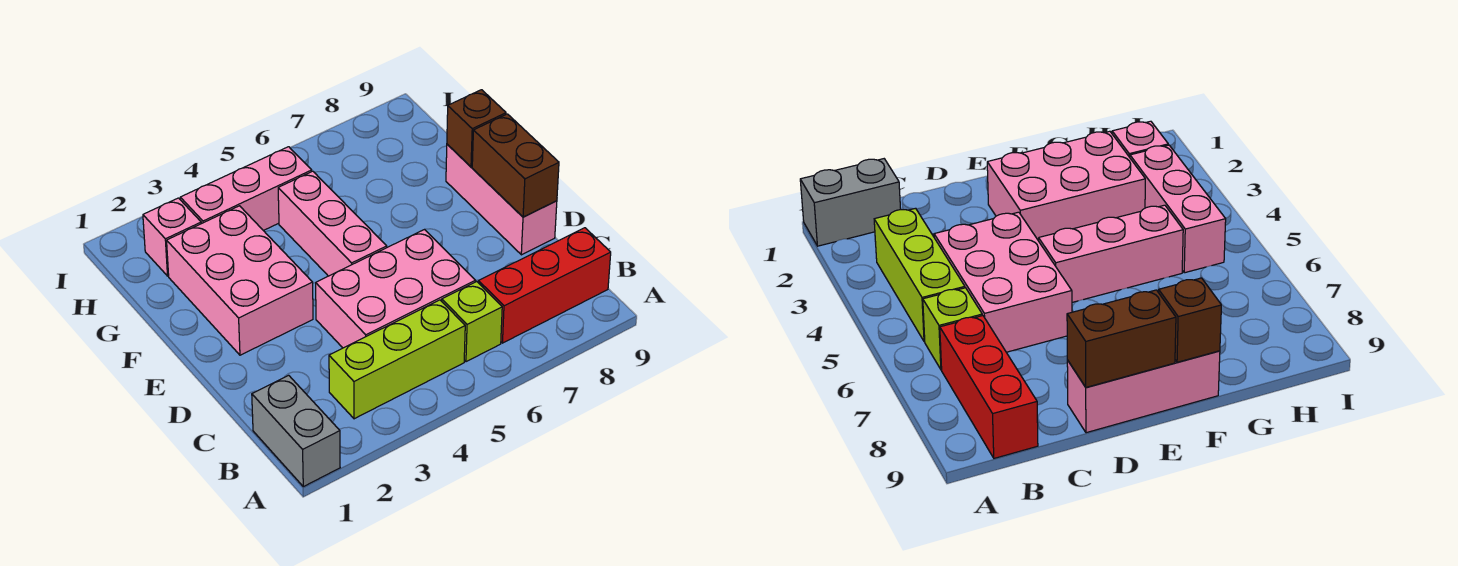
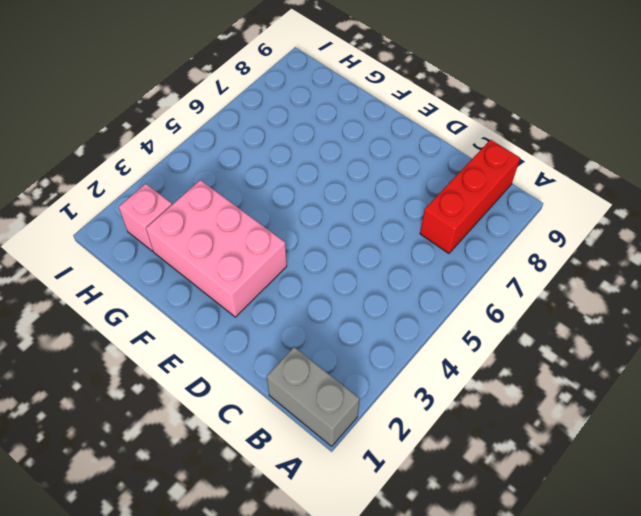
none -> lime 1x3 brick [329,300,465,419]
none -> lime 1x1 brick [442,282,502,362]
none -> pink 2x3 brick [316,229,476,348]

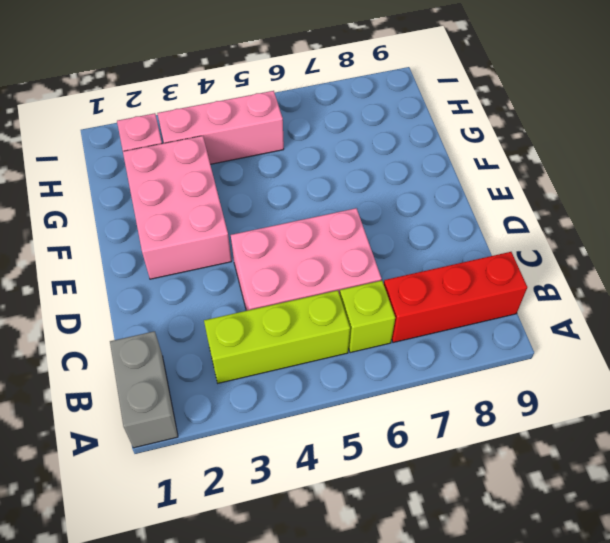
none -> pink 1x3 brick [446,144,557,255]
none -> pink 1x3 brick [278,171,387,276]
none -> brown 1x2 brick [472,114,559,217]

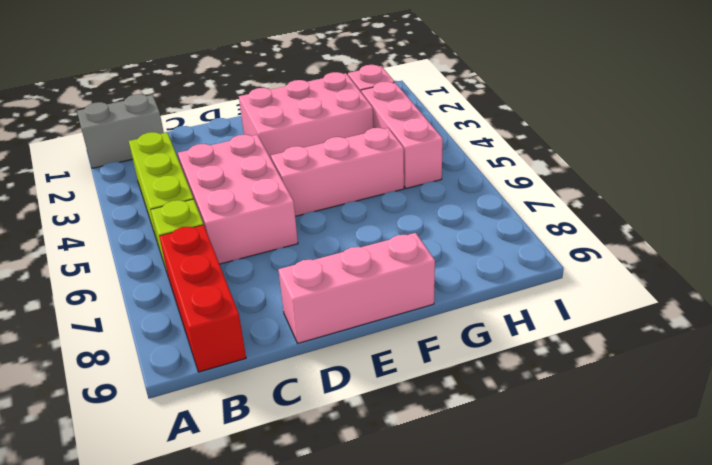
none -> brown 1x2 brick [472,114,559,217]
none -> brown 1x1 brick [447,90,506,167]

